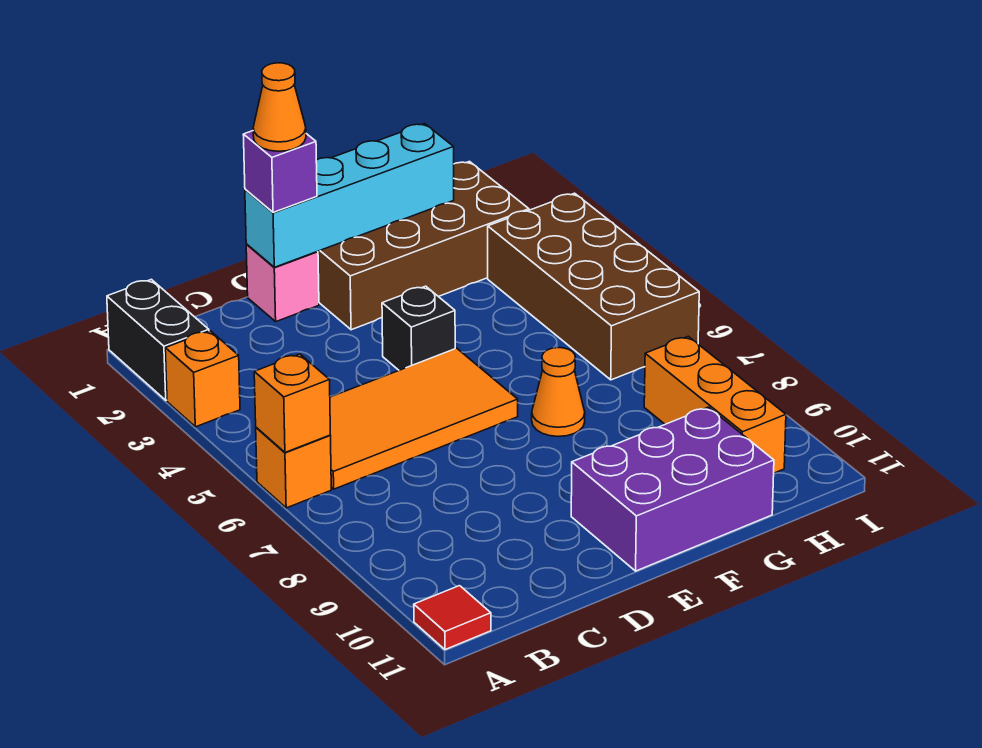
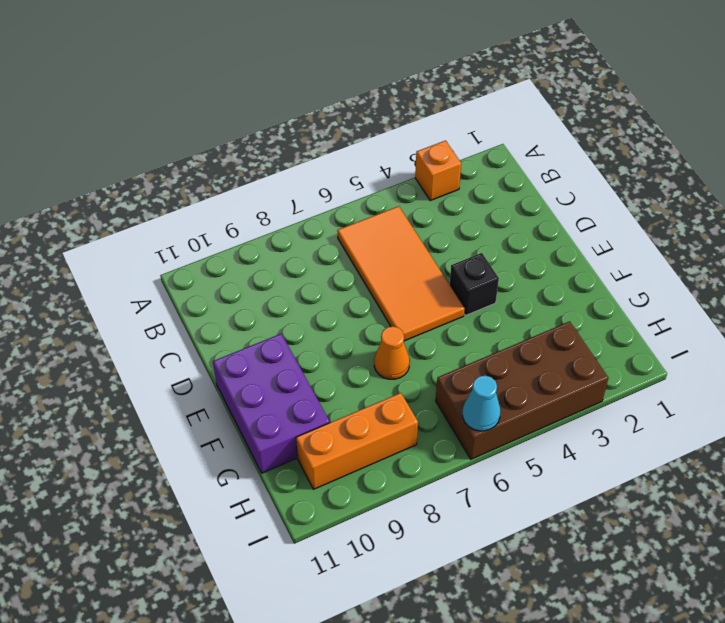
cyan 1x1 cone [463,376,500,431] -> none
none -> black 1x2 brick [107,279,209,400]
none -> orange 1x1 brick [256,427,331,508]
none -> red 1x1 tile [414,586,491,650]

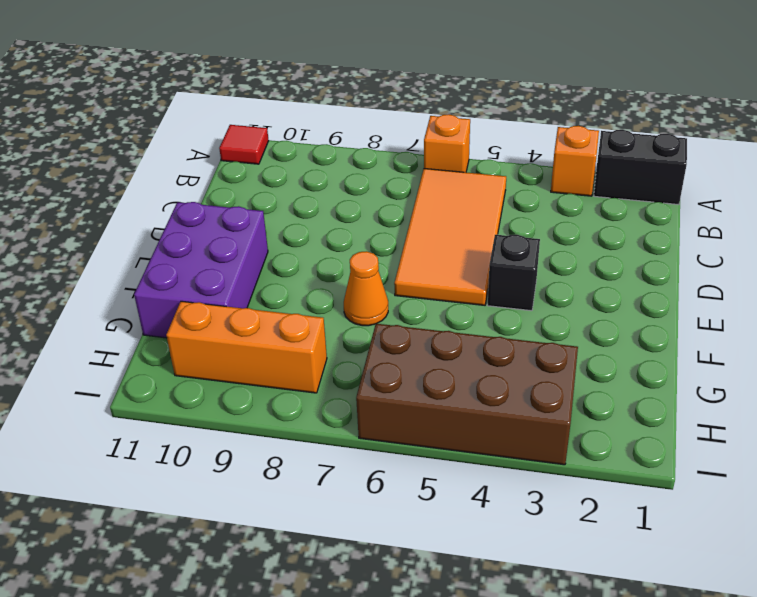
none -> pink 1x1 brick [246,244,319,321]
none -> brown 2x4 brick [318,161,529,330]
none -> orange 1x1 brick [254,354,330,452]

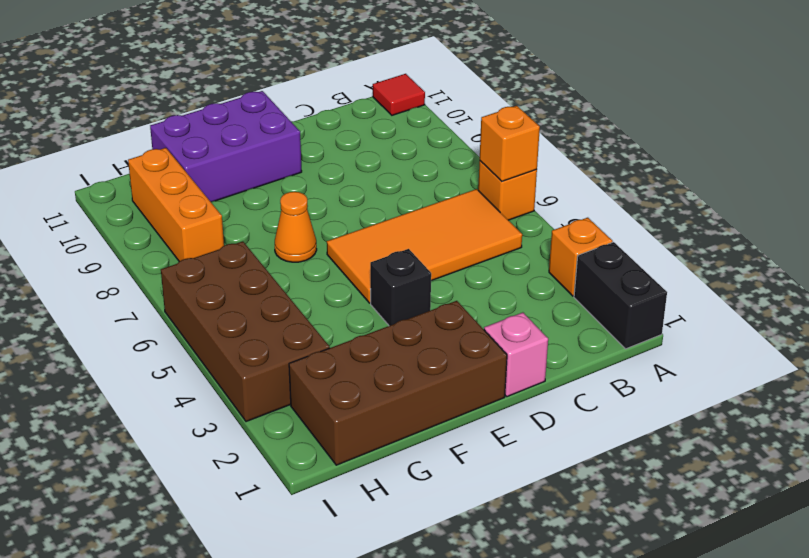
none -> cyan 1x4 brick [245,124,454,267]
none -> purple 1x1 brick [243,131,317,212]
none -> orange 1x1 cone [253,63,306,151]

